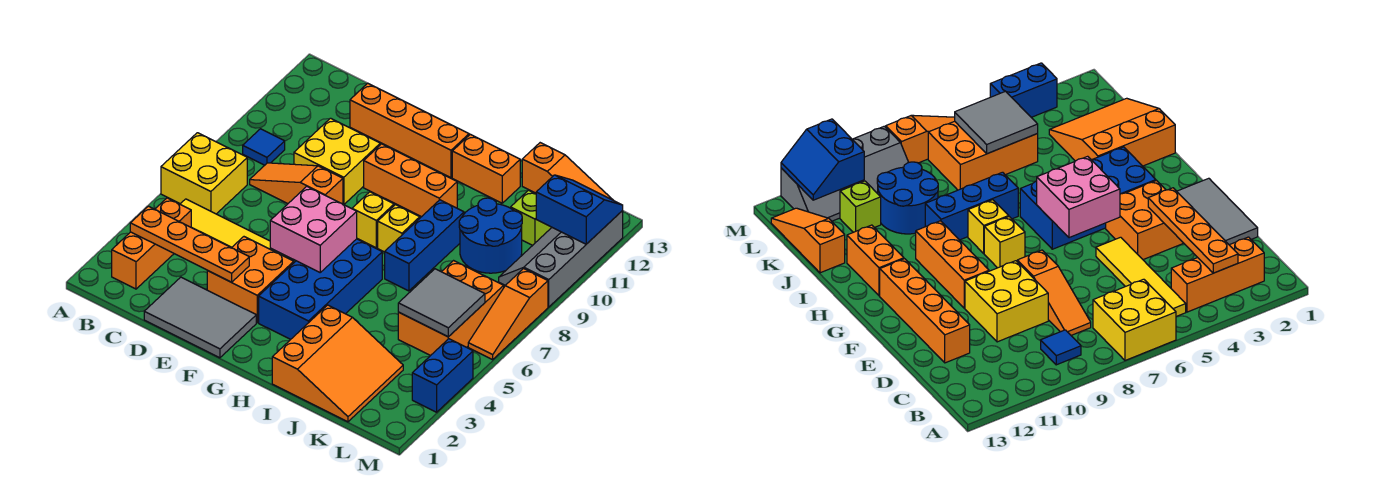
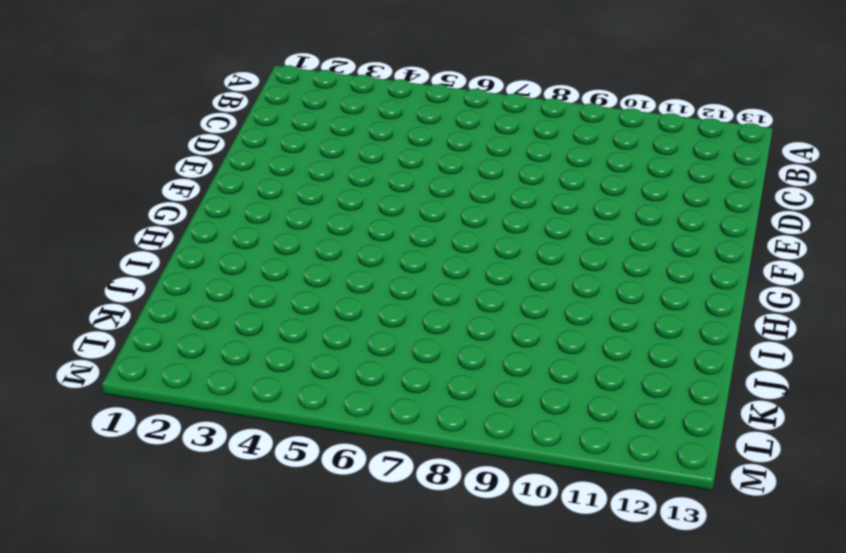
none -> yellow 2x2 brick [161,133,247,214]
none -> orange 1x3 brick [112,198,191,289]
none -> yellow 1x4 tile [180,199,287,258]

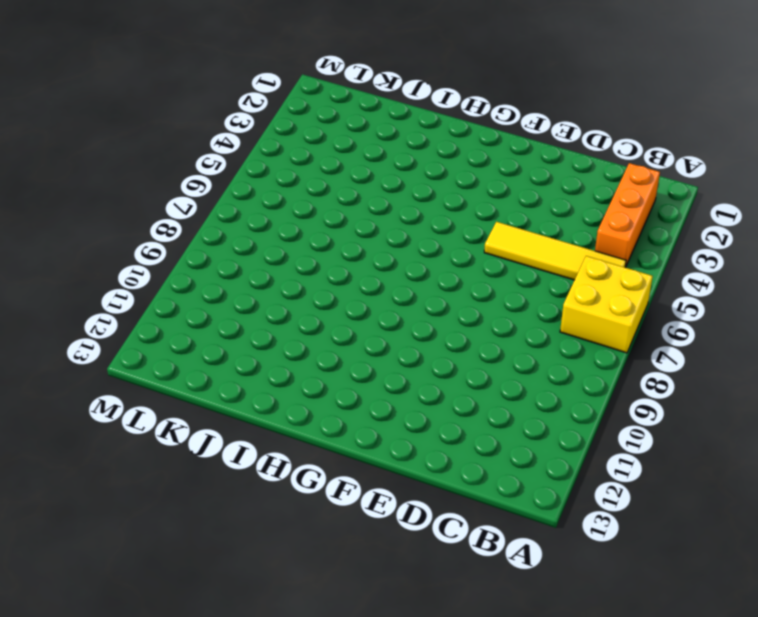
none -> blue 1x1 tile [243,129,285,165]
none -> orange 1x3 slope [250,163,343,204]
none -> grey 2x3 tile [144,277,256,358]

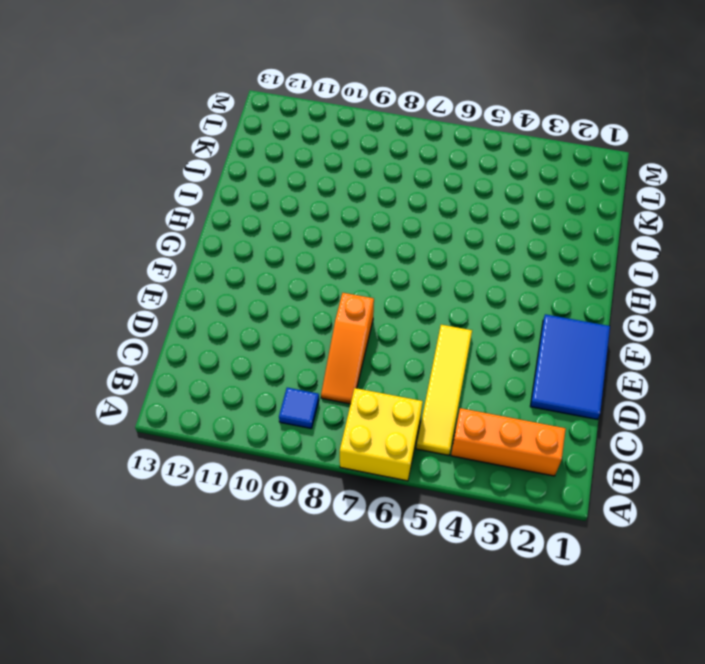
blue 2x3 tile [530,314,610,419] -> grey 2x3 tile [144,277,256,358]
none -> yellow 2x2 brick [294,118,380,205]
none -> orange 1x4 brick [350,83,469,178]
none -> orange 2x2 brick [207,237,294,323]

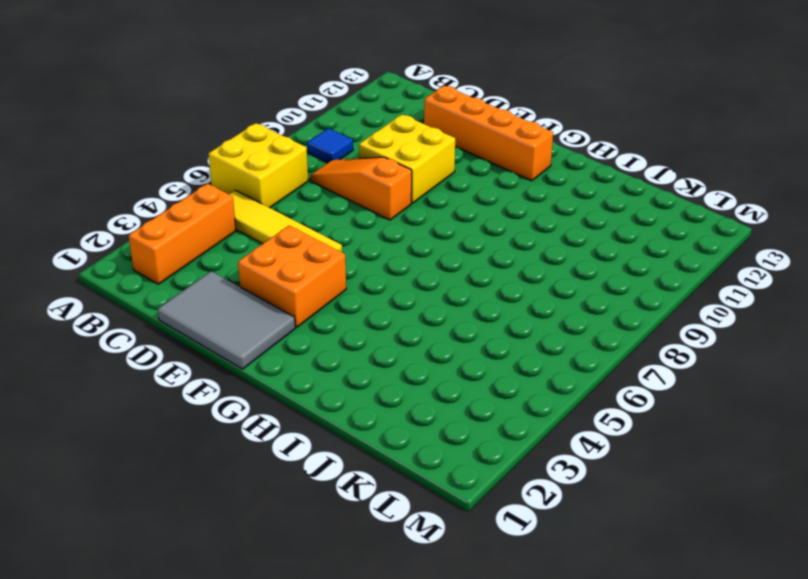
none -> orange 1x3 brick [364,144,457,217]
none -> blue 2x4 brick [259,239,382,339]
none -> yellow 1x1 brick [352,192,394,248]

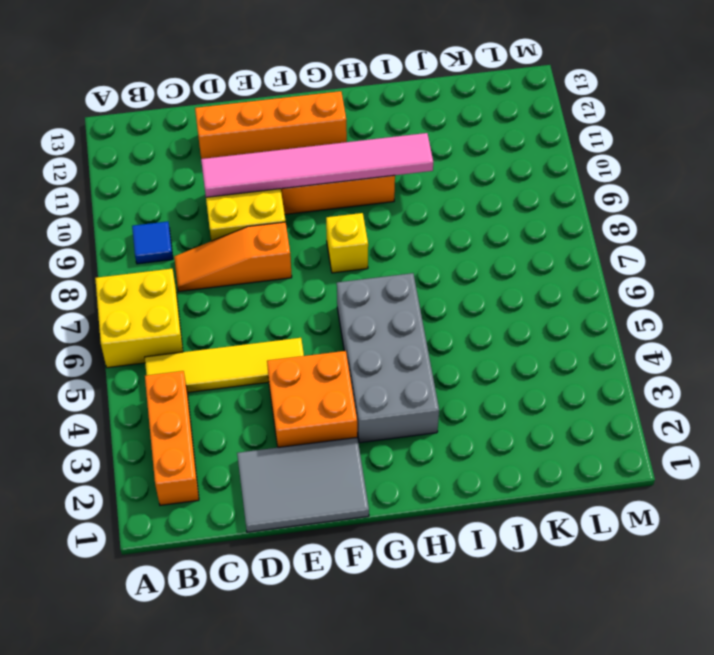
pink 1x6 tile [201,133,433,197] -> none
grey 2x4 brick [337,273,439,443] -> blue 2x4 brick [259,239,382,339]
none -> yellow 1x1 brick [378,205,420,252]
none -> orange 1x2 brick [452,134,520,203]
none -> orange 3x3 slope [272,305,403,422]

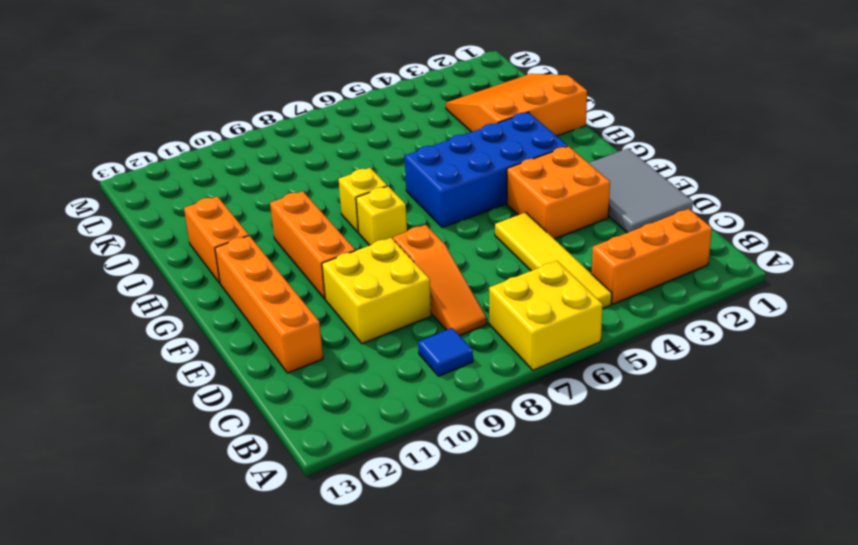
none -> blue 1x3 brick [385,200,464,291]
none -> blue 2x2 round brick [459,198,522,273]
none -> orange 1x3 slope [522,143,613,200]

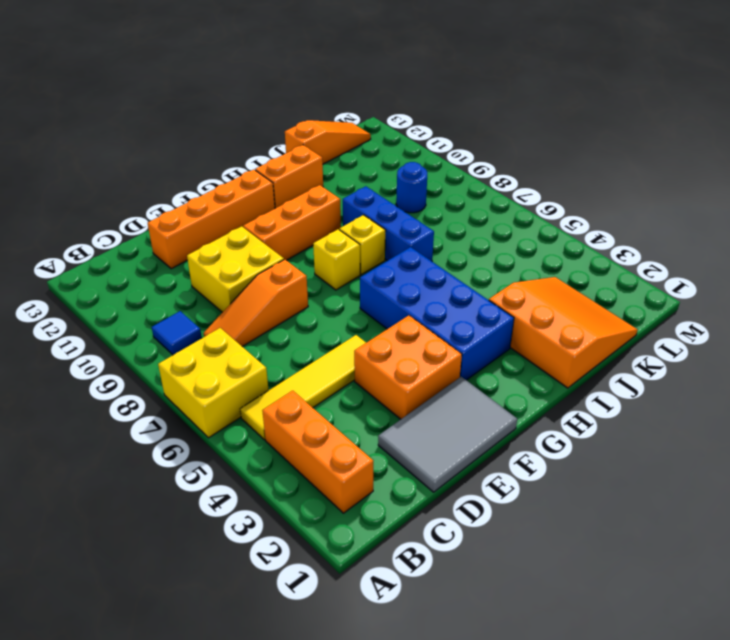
blue 1x1 round brick [396,162,427,213] -> blue 2x2 round brick [459,198,522,273]
none -> orange 2x3 brick [398,261,504,356]
none -> lime 1x1 brick [511,190,552,245]
none -> grey 2x4 slope [499,211,623,307]

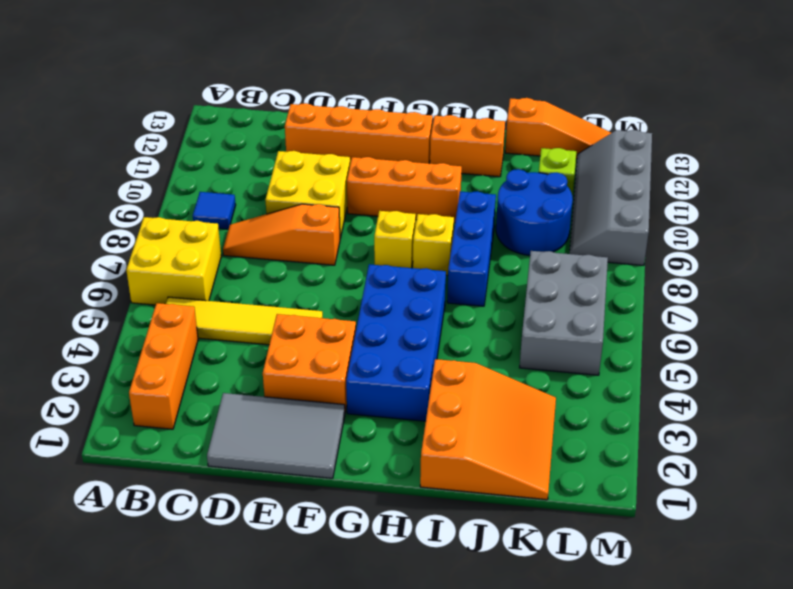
grey 2x3 brick [520,251,608,375] -> orange 2x3 brick [398,261,504,356]
none -> blue 1x2 brick [412,339,473,412]
none -> orange 1x3 slope [468,269,548,360]
none -> orange 1x4 plate [130,206,249,282]

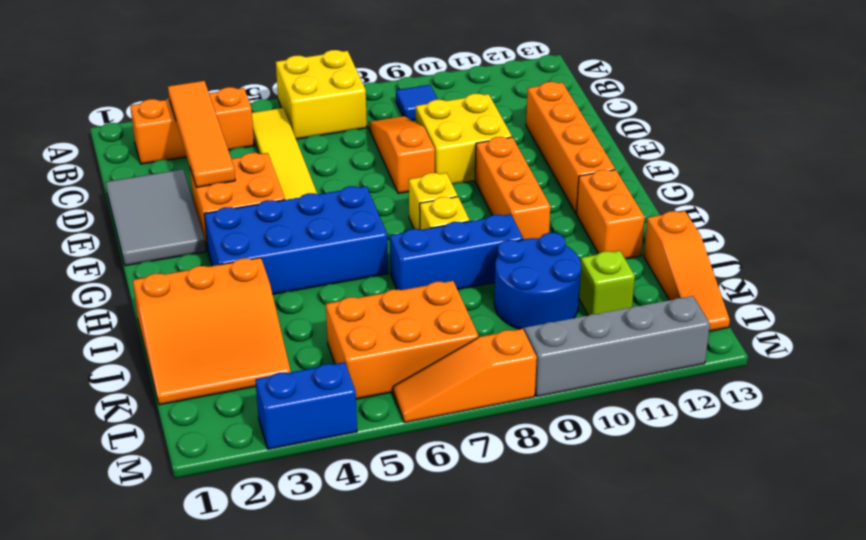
orange 1x4 tile [168,81,235,187] -> orange 1x4 plate [130,206,249,282]
none -> pink 2x2 brick [270,187,357,272]
none -> grey 2x2 tile [398,269,485,337]
none -> blue 2x2 slope [536,175,623,244]

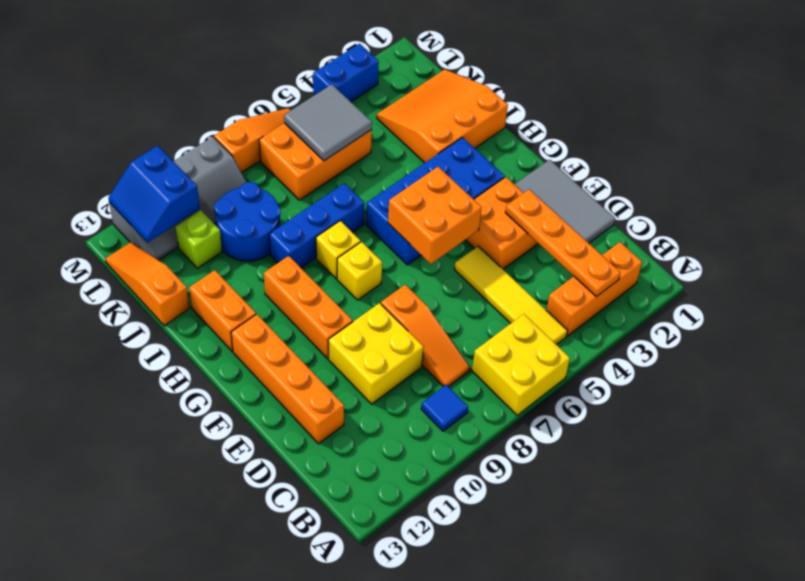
orange 2x2 brick [388,167,482,264] -> pink 2x2 brick [270,187,357,272]

